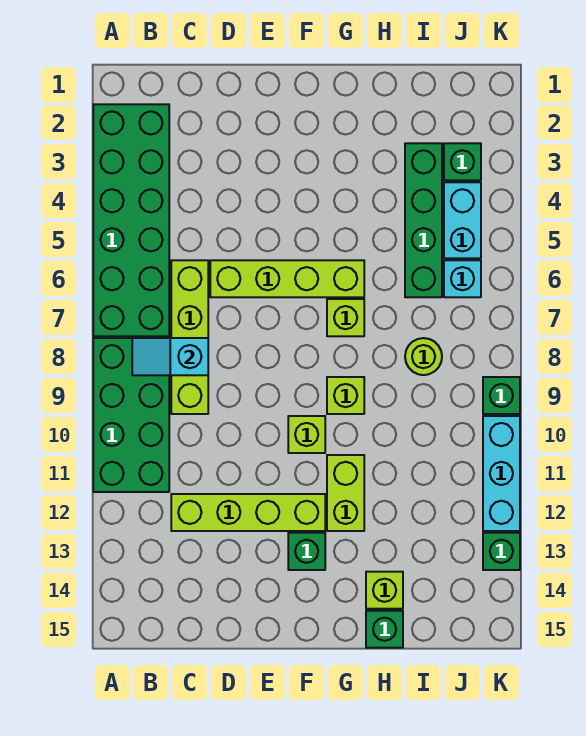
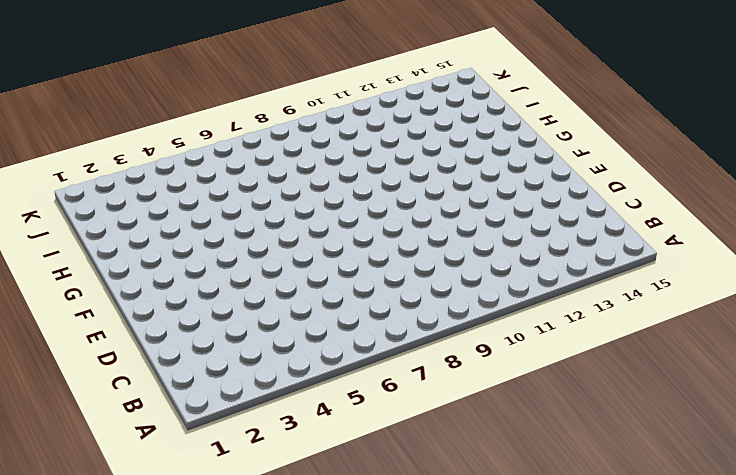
none -> green 2x6 brick [93,104,169,336]
none -> green 2x4 brick [93,338,169,492]
none -> lime 1x4 brick [171,260,208,414]

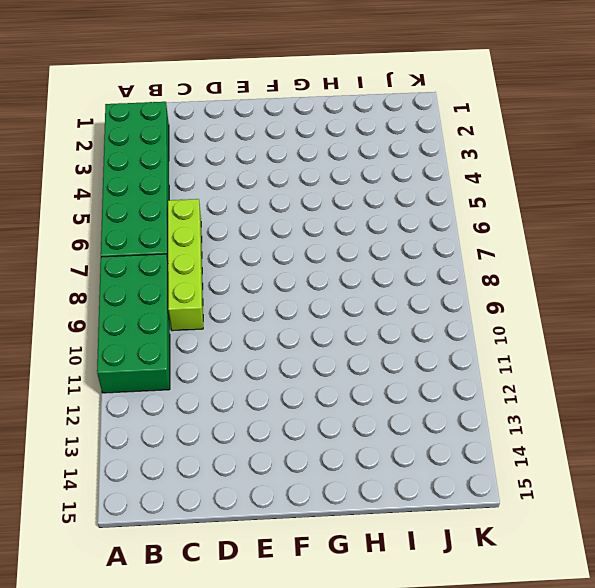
none -> lime 1x4 brick [171,494,325,531]
none -> lime 1x4 brick [210,260,364,297]
none -> lime 1x1 brick [288,416,325,453]

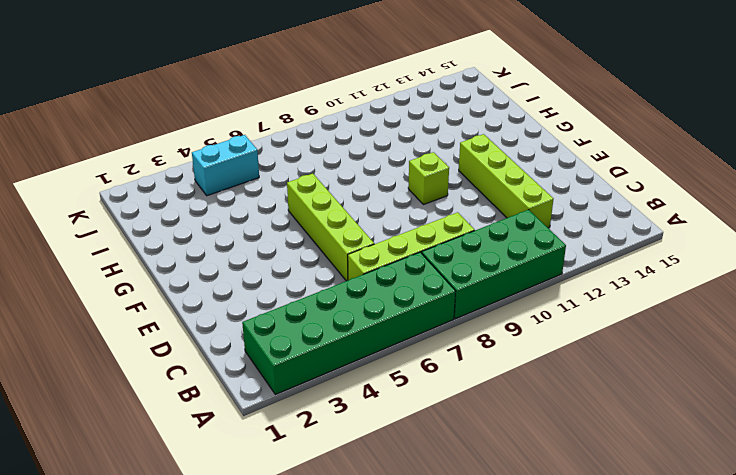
none -> green 1x1 brick [288,533,325,570]
none -> lime 1x1 brick [327,299,364,336]
none -> lime 1x1 brick [327,377,364,414]

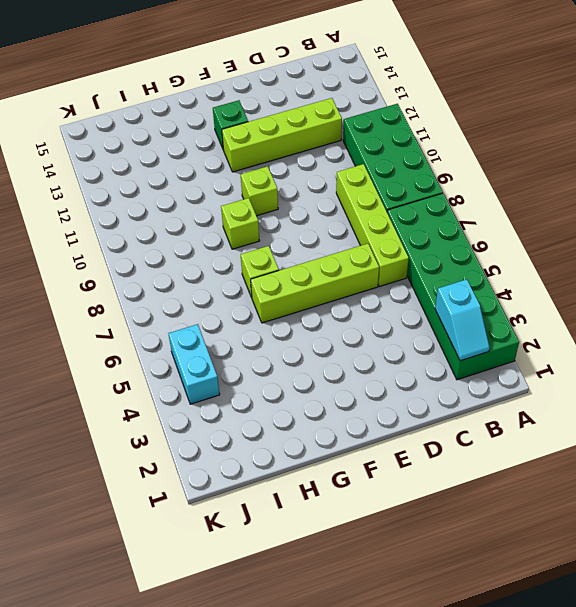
cyan 1x2 slope [435,279,490,361] -> cyan 1x2 slope turned to [132,338,208,375]
none -> lime 1x2 brick [327,455,364,531]
none -> lime 1x1 brick [366,572,403,609]
none -> green 1x1 brick [366,611,403,648]

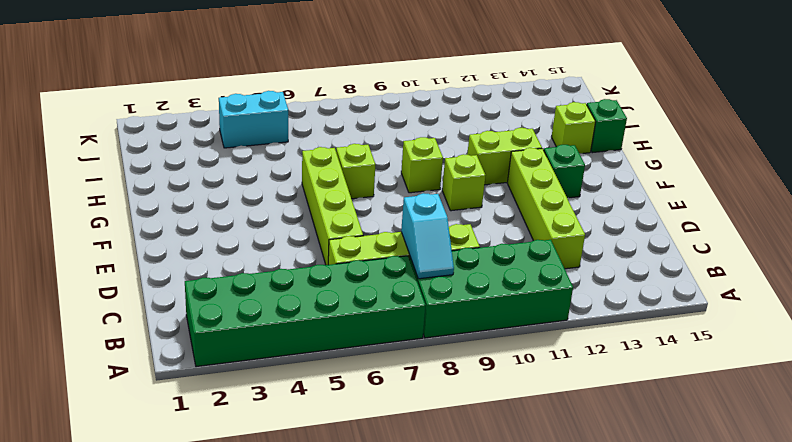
none -> green 1x4 brick [405,143,442,297]
none -> lime 1x1 round brick [405,338,442,375]
none -> green 1x1 brick [444,143,481,180]

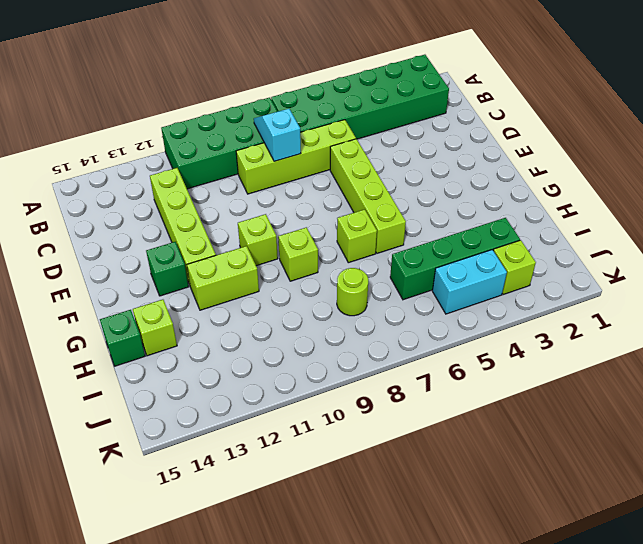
lime 1x1 brick [493,240,536,294] -> green 1x1 brick [444,143,481,180]
none -> cyan 1x1 brick [444,260,481,297]
none -> green 1x1 brick [483,377,520,414]
none -> cyan 1x3 brick [483,416,520,531]

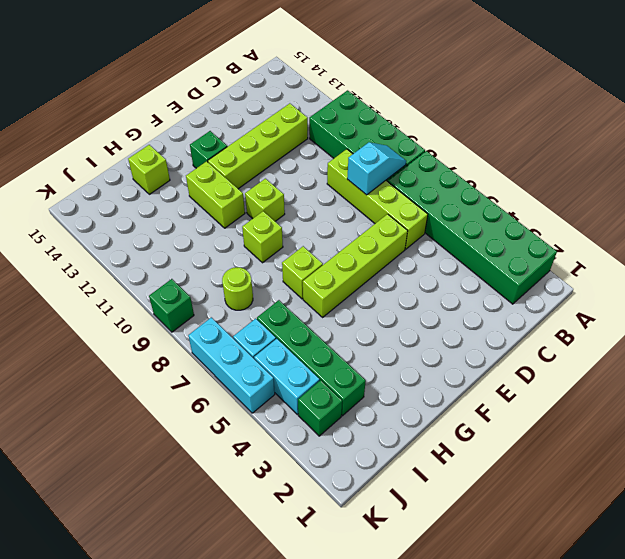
cyan 1x3 brick [188,317,275,413] -> cyan 1x3 brick moved to [483,416,520,531]
none -> green 1x1 brick [366,611,403,648]
none -> green 1x1 brick [483,533,520,570]

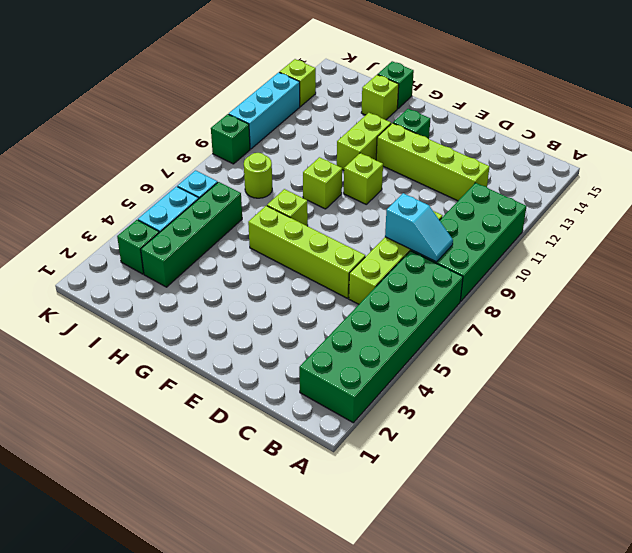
lime 1x1 brick [279,59,316,107] -> green 1x1 brick [483,533,520,570]

